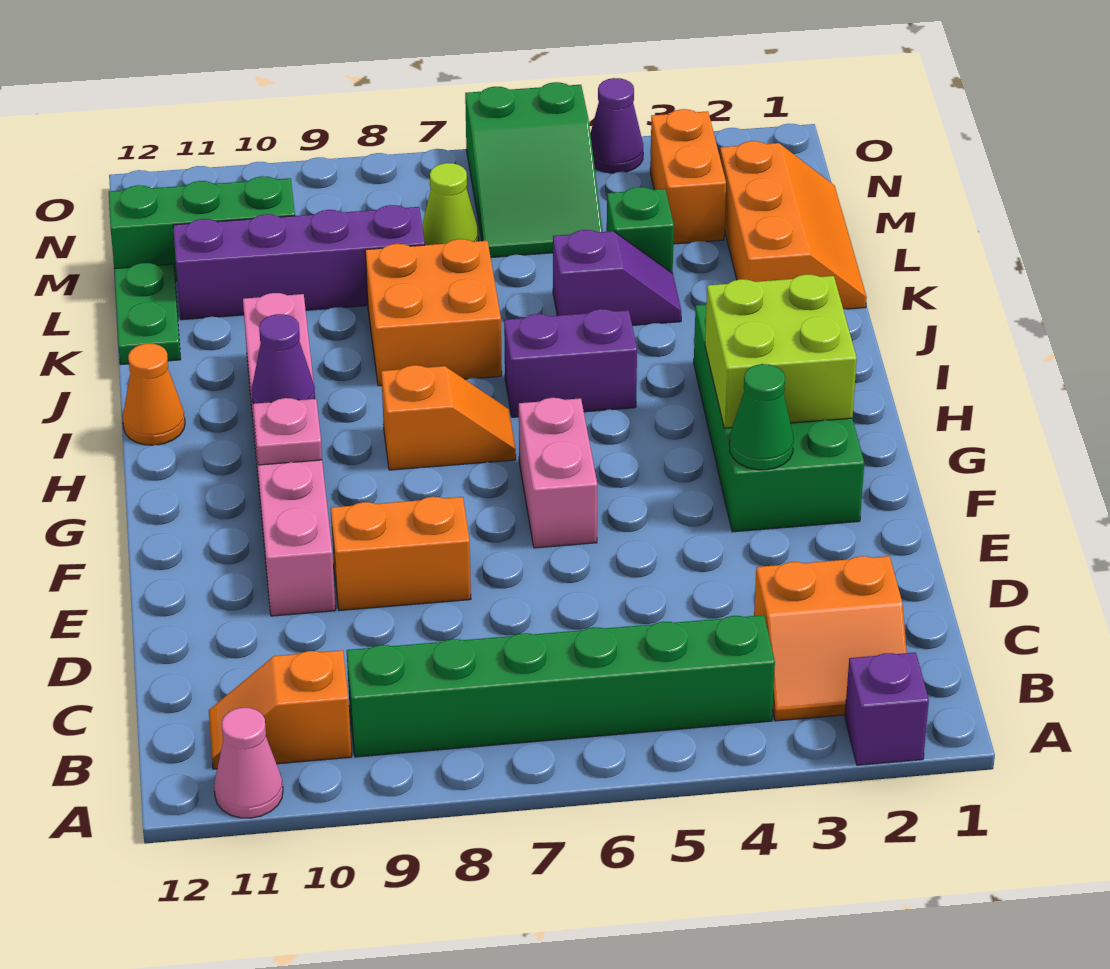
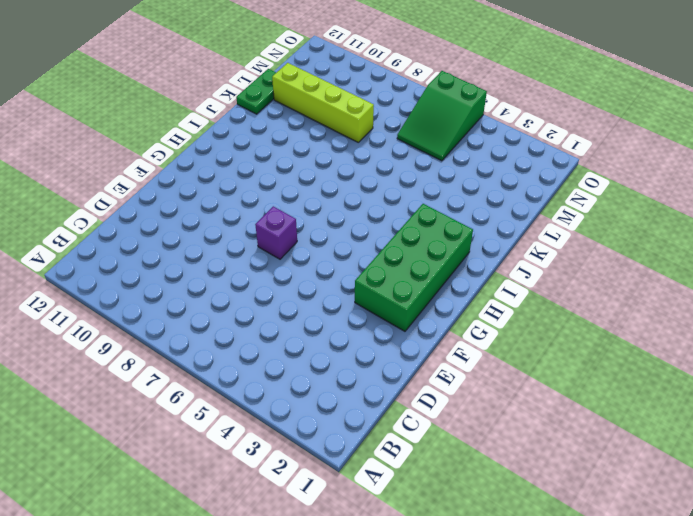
purple 1x1 brick [255,206,297,259] -> purple 1x1 brick moved to [845,652,929,765]
lime 1x4 brick [272,63,374,142] -> purple 1x4 brick [173,205,425,320]
none -> pink 1x1 cone [214,708,283,818]
none -> orange 2x2 slope [754,556,907,721]
none -> green 1x6 brick [347,615,775,757]

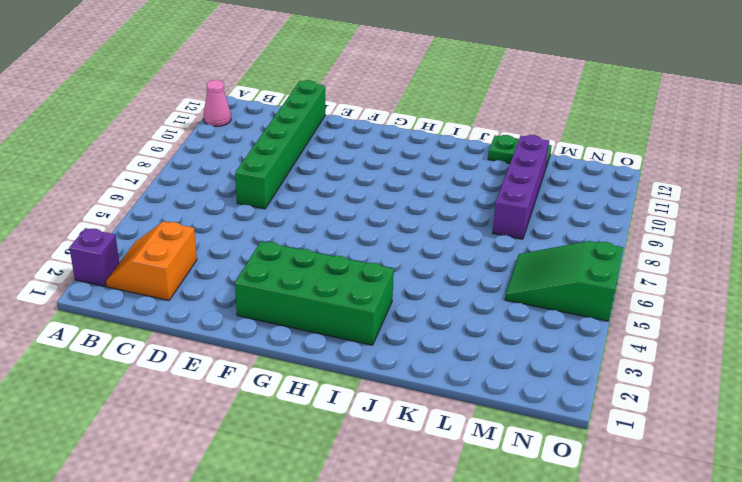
green 1x6 brick [235,80,325,209] -> green 1x6 brick moved to [347,615,775,757]
none -> orange 1x2 slope [209,650,351,769]
none -> orange 1x2 brick [331,497,471,610]
none -> pink 1x6 brick [243,293,335,616]

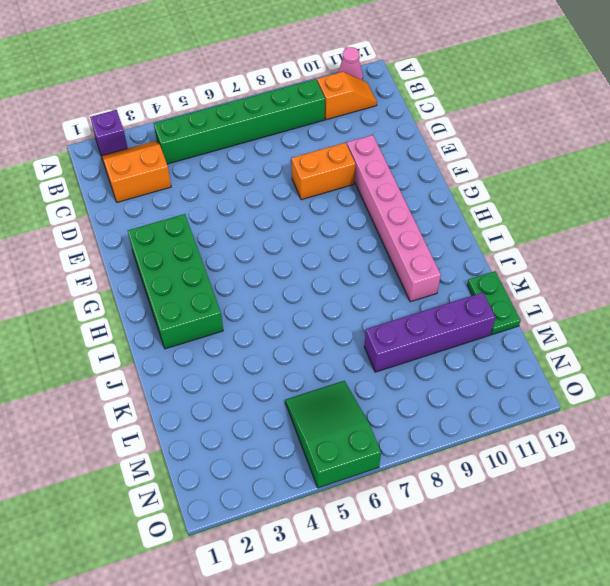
none -> pink 1x2 brick [519,398,597,548]
none -> orange 1x2 slope [381,365,516,470]
none -> purple 1x2 brick [504,309,637,417]

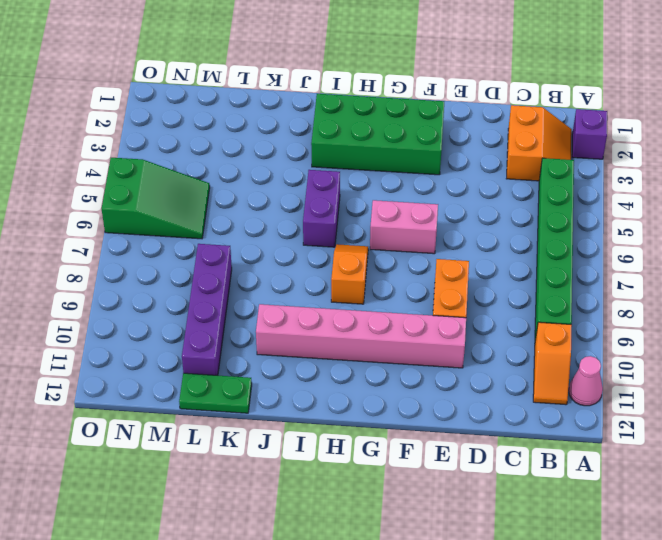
none -> orange 1x1 cone [123,343,185,445]
none -> orange 2x2 brick [365,239,502,386]
none -> orange 2x3 slope [720,141,867,309]

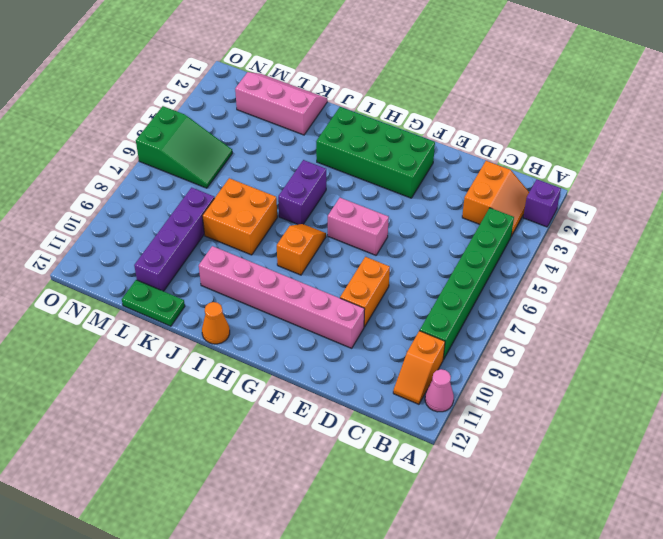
pink 2x3 slope [235,72,327,135] -> orange 2x3 slope [720,141,867,309]
none -> purple 1x2 slope [553,230,681,325]
none -> green 1x1 brick [607,187,674,274]
none -> orange 1x2 brick [650,109,726,244]

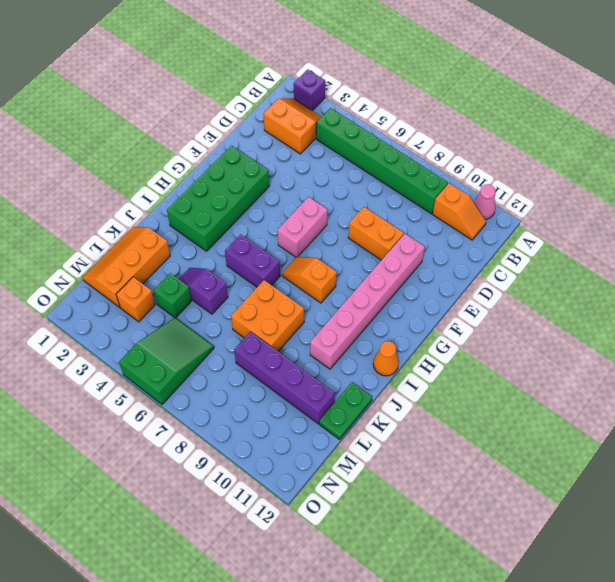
orange 1x1 brick [116,277,155,322] -> orange 1x2 brick [650,109,726,244]
none -> lime 1x1 cone [422,163,479,245]
none -> green 1x3 brick [109,176,295,281]
none -> purple 1x1 cone [590,78,643,173]

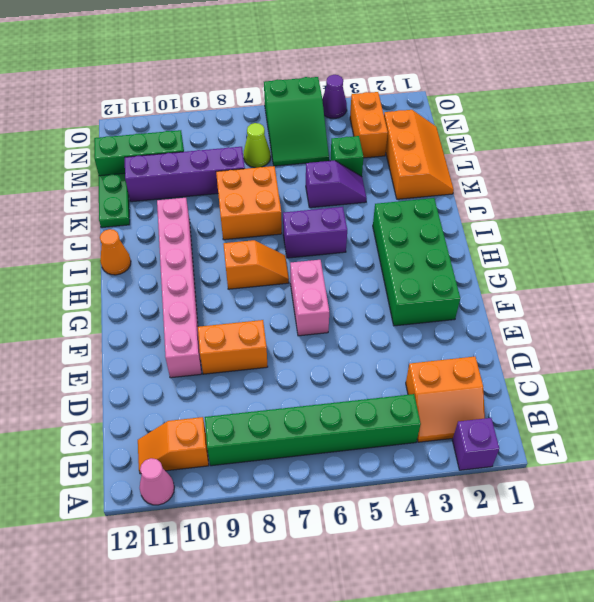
none -> green 1x1 cone [730,364,793,470]
none -> lime 2x2 brick [705,274,857,428]
none -> pink 1x1 plate [253,398,322,465]

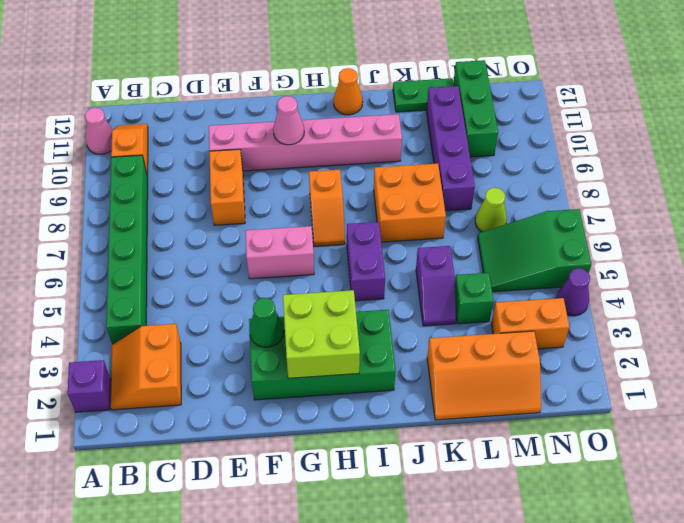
pink 1x1 cone [273,96,304,145] -> pink 1x1 plate [253,398,322,465]
none -> purple 1x1 cone [252,314,315,404]

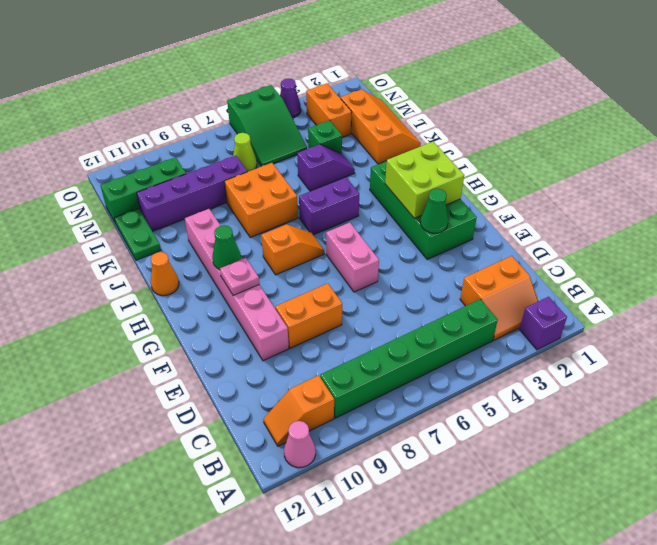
green 1x1 cone [212,225,241,270] -> purple 1x1 cone [252,314,315,404]

